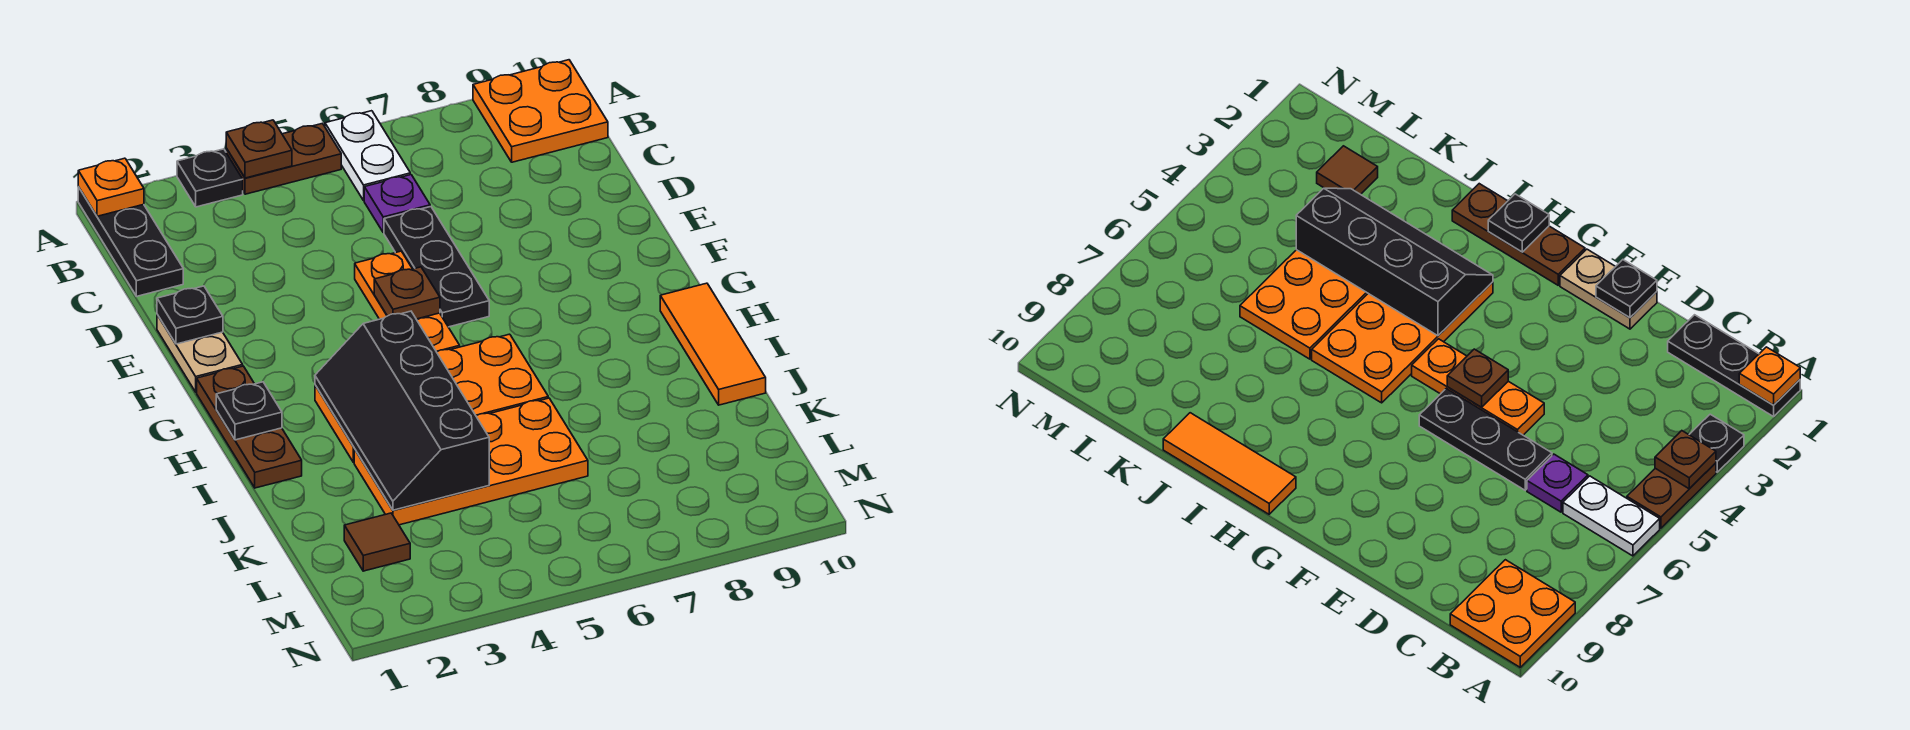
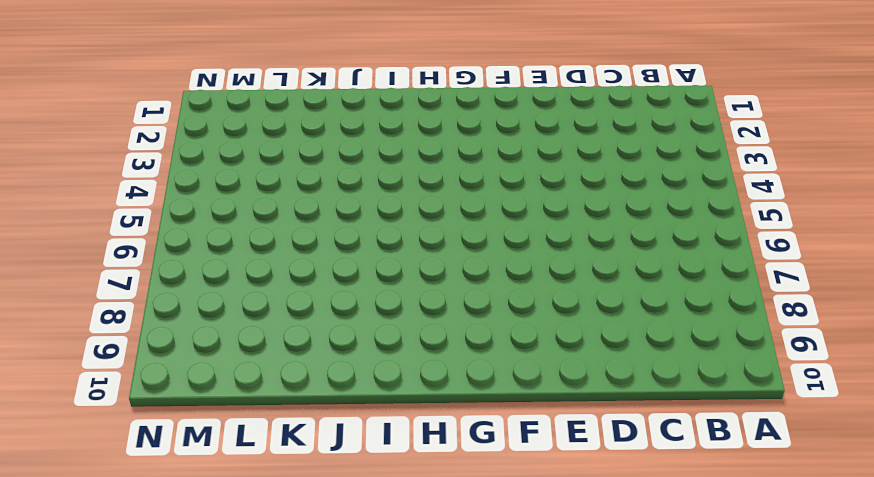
none -> black 1x3 plate [78,187,183,296]
none -> black 1x1 plate [177,149,243,207]
none -> brown 1x2 plate [226,123,341,194]

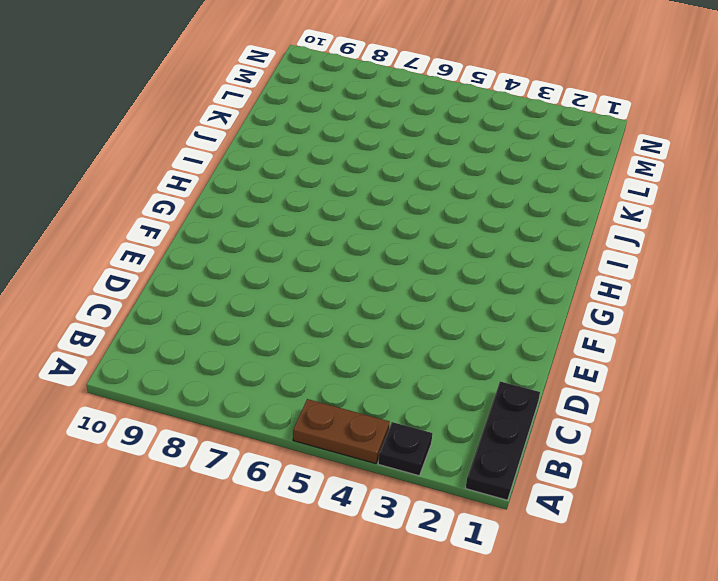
none -> white 1x2 plate [325,111,410,200]
none -> orange 2x2 plate [473,60,608,162]
none -> purple 1x1 plate [364,175,430,233]

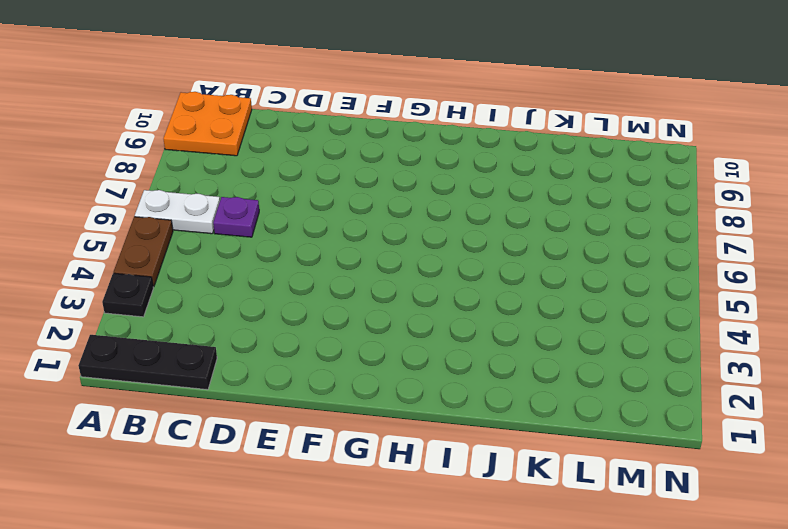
none -> black 1x3 plate [384,207,489,327]
none -> tan 1x2 plate [157,315,243,392]
none -> orange 1x3 plate [355,251,460,352]

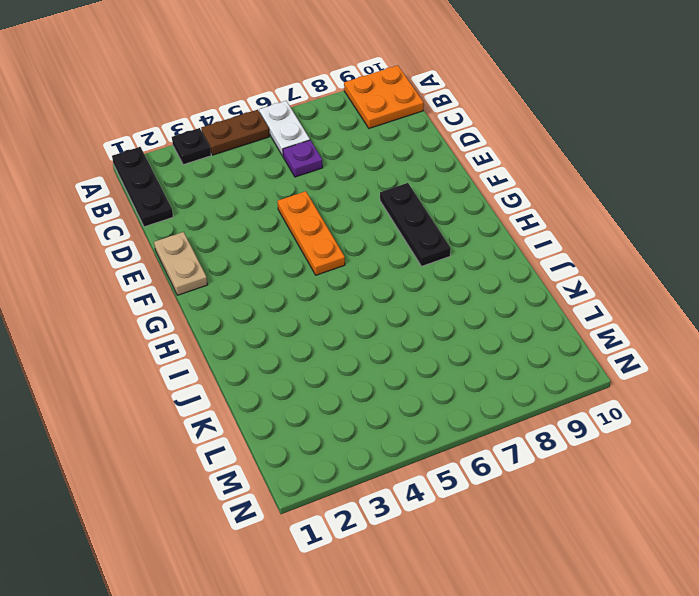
black 1x3 plate [380,183,451,266] -> black 1x3 plate moved to [384,207,489,327]
none -> brown 1x3 plate [197,366,302,488]
none -> orange 2x4 plate [315,334,548,463]
none -> orange 1x3 tile [660,283,766,405]

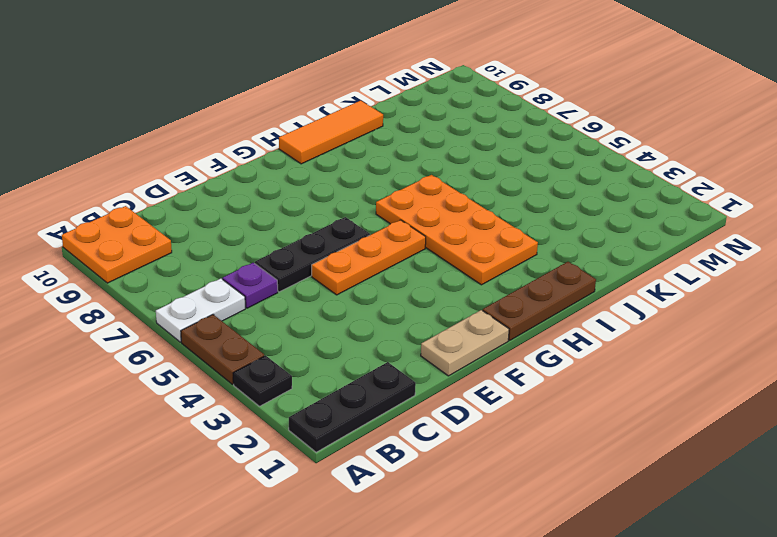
none -> orange 2x4 plate [354,398,588,525]
none -> brown 1x1 tile [344,513,410,571]
none -> orange 1x1 plate [78,158,144,216]

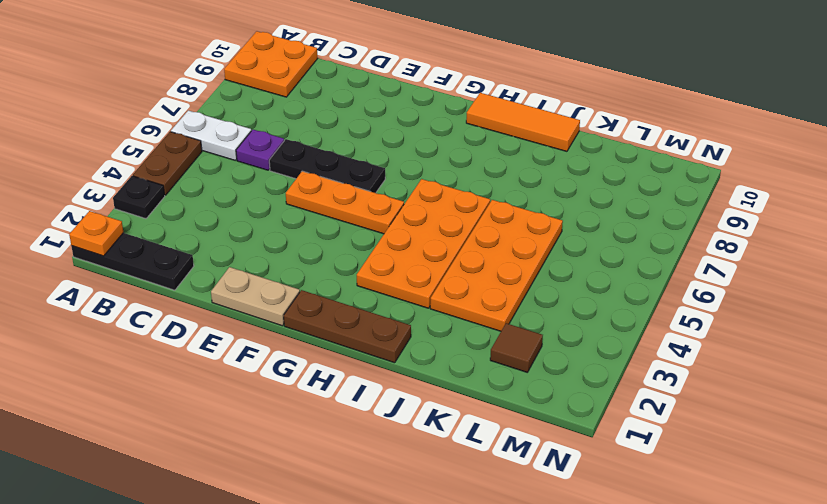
none -> brown 1x1 plate [226,120,292,178]
none -> black 1x1 plate [157,286,223,344]
none -> brown 1x1 plate [374,267,440,319]

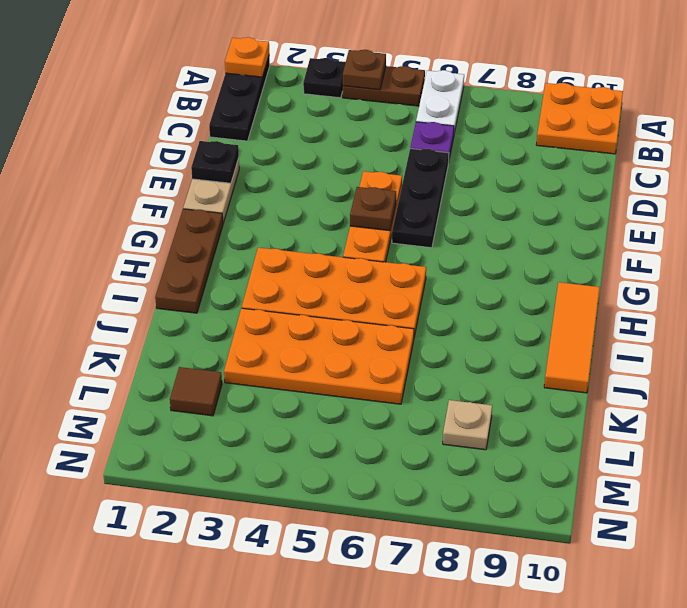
tan 1x1 plate [443,400,492,450] -> none
none -> black 1x1 plate [216,382,282,440]
none -> black 2x4 slope [315,311,489,510]

